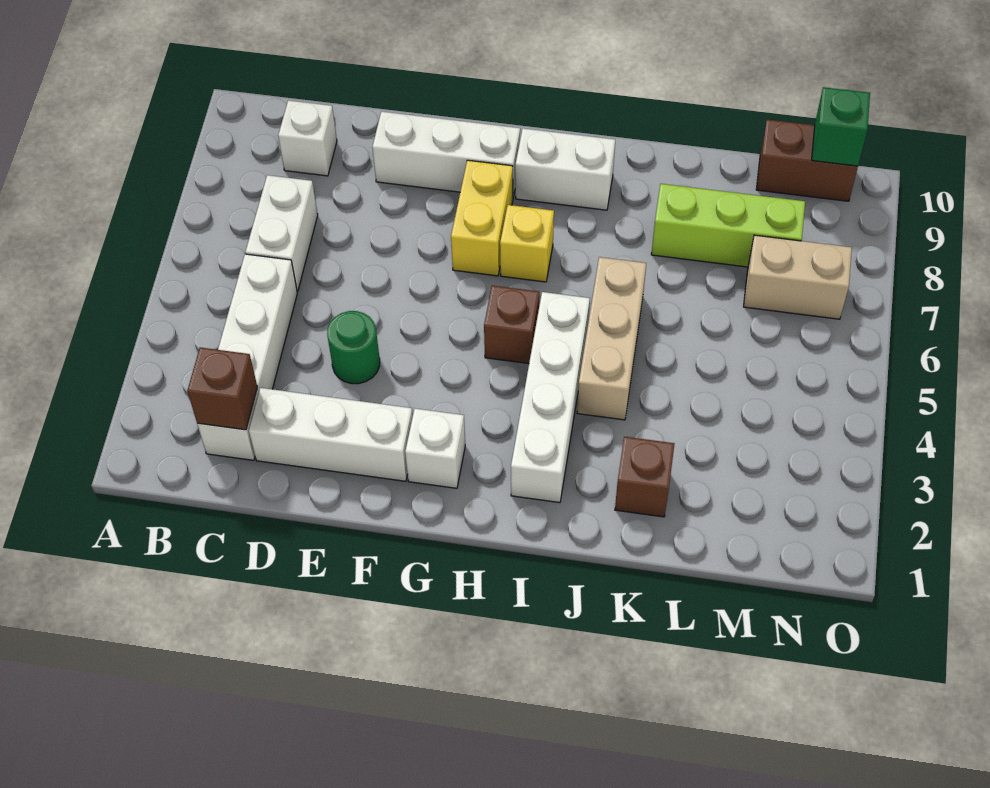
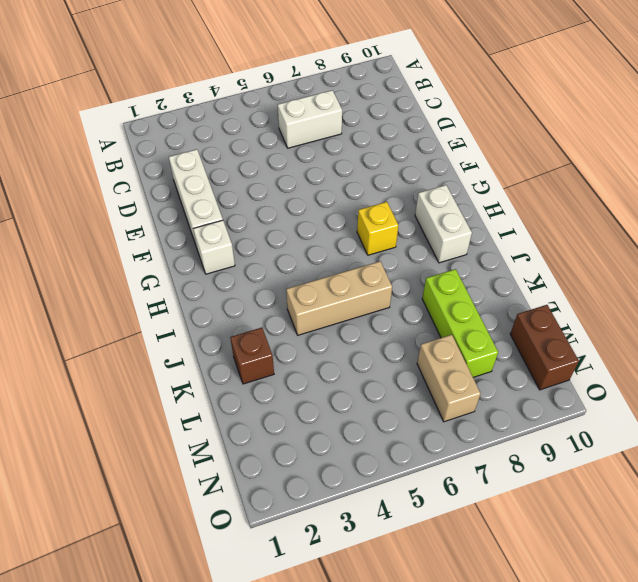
none -> white 1x4 brick [197,254,297,460]
none -> white 1x1 brick [278,100,337,176]
none -> green 1x1 round brick [327,311,380,384]

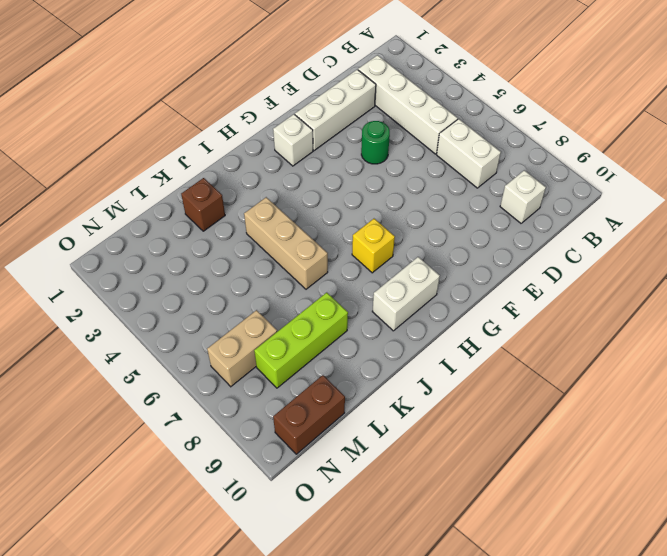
none -> white 1x3 brick [372,111,520,197]
none -> yellow 1x2 brick [451,160,513,276]
none -> brown 1x1 brick [484,286,539,364]

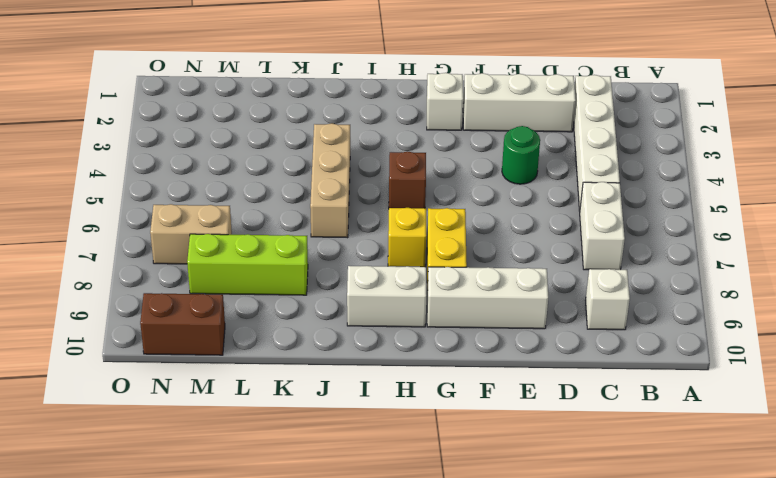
none -> white 1x4 brick [511,292,590,503]
none -> brown 1x1 brick [615,437,674,517]
none -> brown 1x1 brick [187,347,257,430]

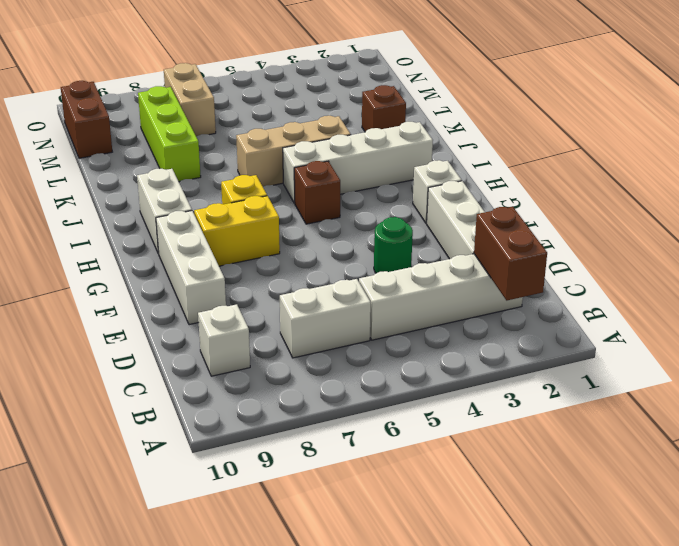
brown 1x2 brick [474,207,547,300] -> brown 1x1 brick [187,347,257,430]
none -> green 1x1 brick [812,87,870,166]

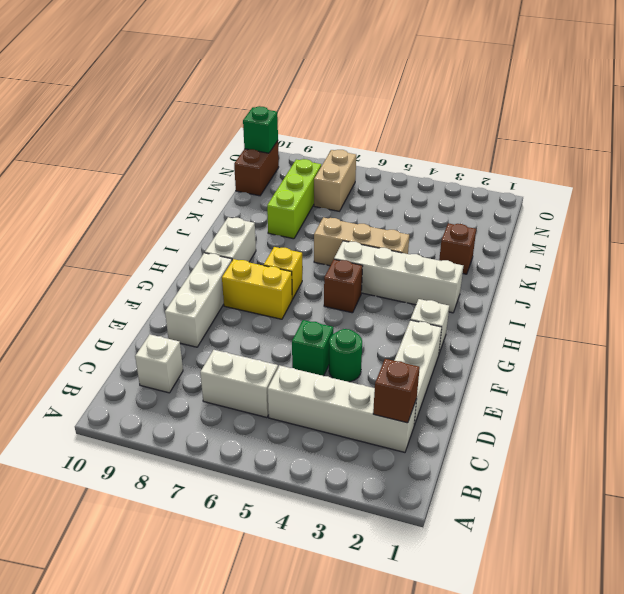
green 1x1 brick [292,320,333,376] -> none

